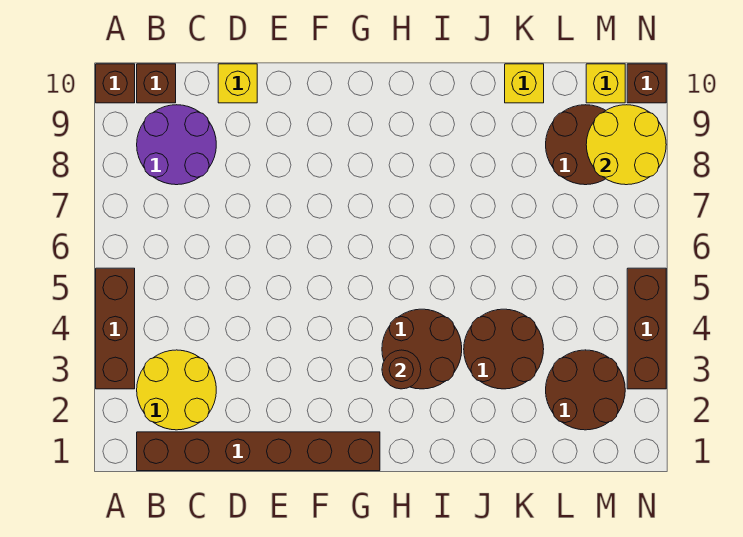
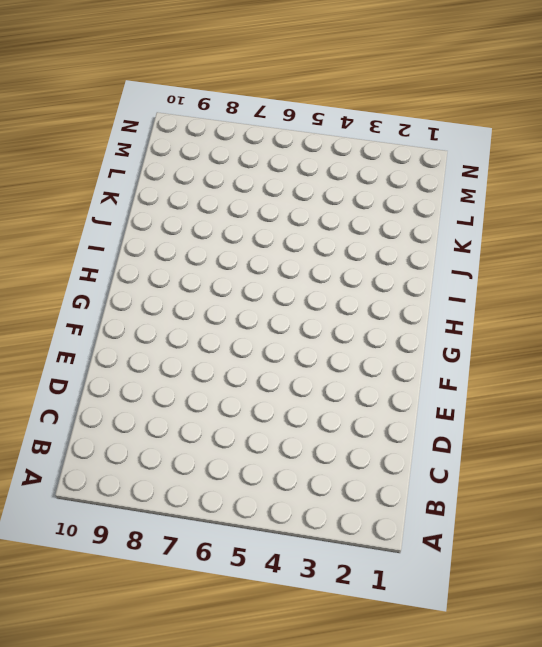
none -> brown 1x3 brick [96,268,135,389]
none -> brown 1x1 brick [96,64,135,103]
none -> brown 1x6 brick [137,432,380,471]

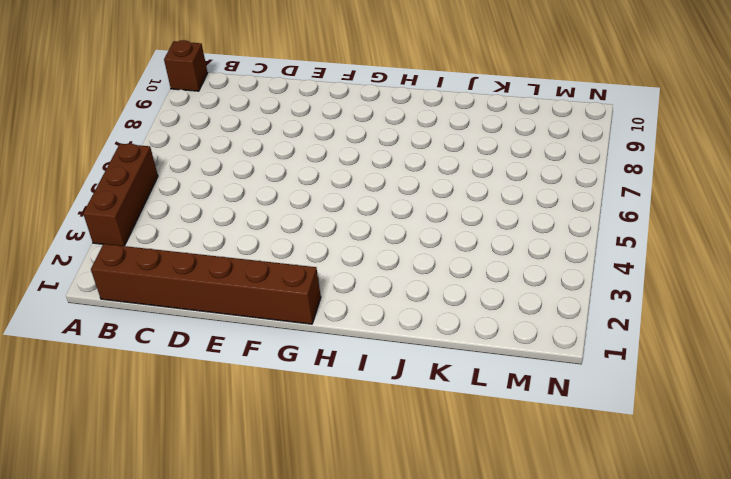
none -> yellow 2x2 round brick [137,350,216,430]
none -> purple 2x2 round brick [137,105,216,185]
none -> brown 1x1 brick [137,64,176,103]

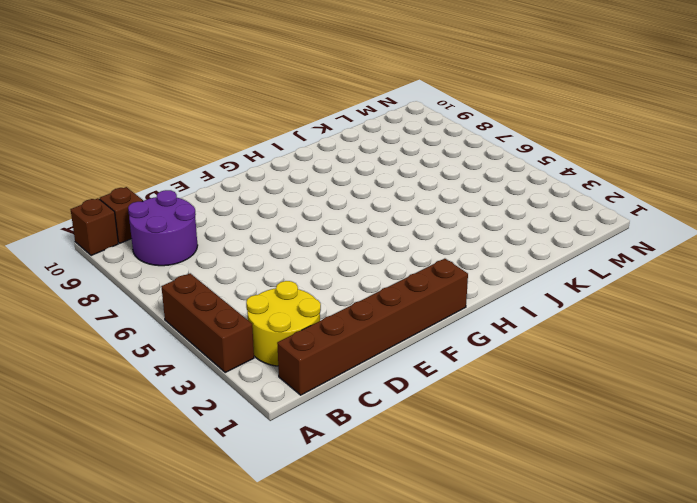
none -> yellow 1x1 brick [218,64,257,103]
none -> brown 2x2 round brick [382,309,462,389]
none -> brown 2x2 round brick [464,309,544,389]

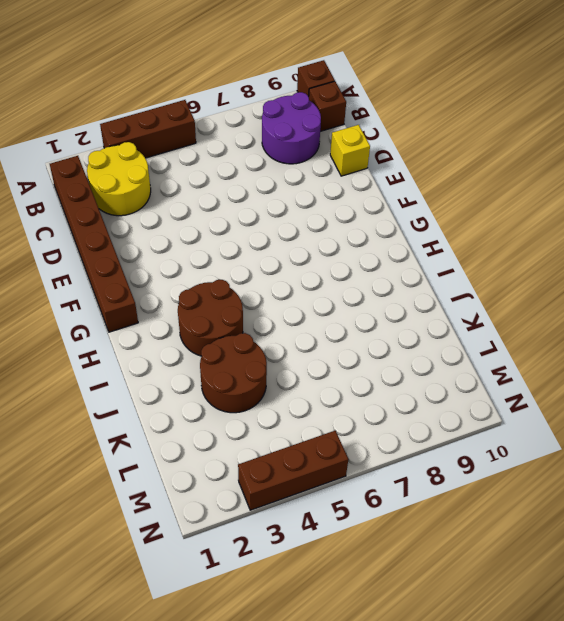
none -> yellow 1x1 brick [505,64,544,103]
none -> brown 2x2 round brick [546,350,625,430]
none -> brown 2x2 round brick [546,105,606,185]

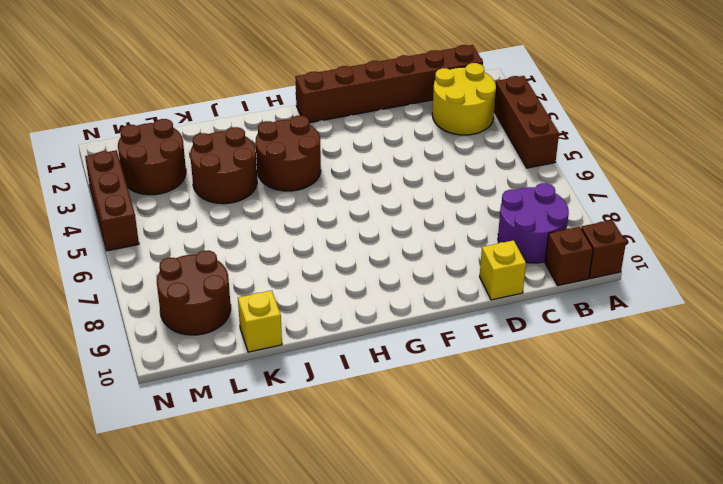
none -> yellow 1x1 brick [586,64,625,103]
none -> brown 1x1 brick [627,64,666,103]
none -> brown 1x1 round brick [382,350,421,389]

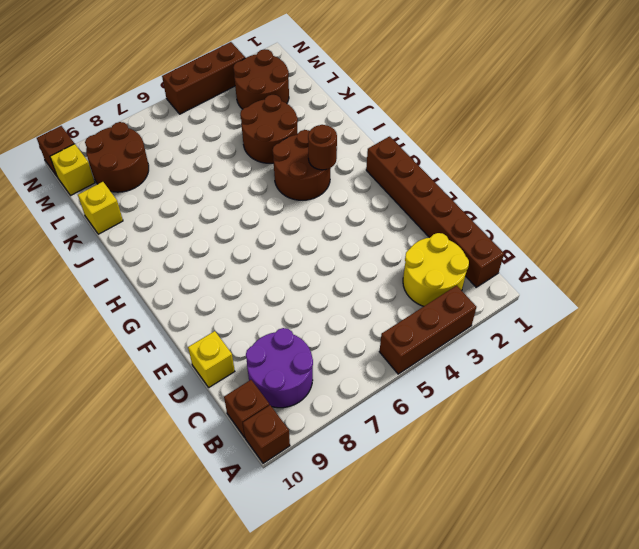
none -> yellow 2x2 round brick [586,105,666,185]

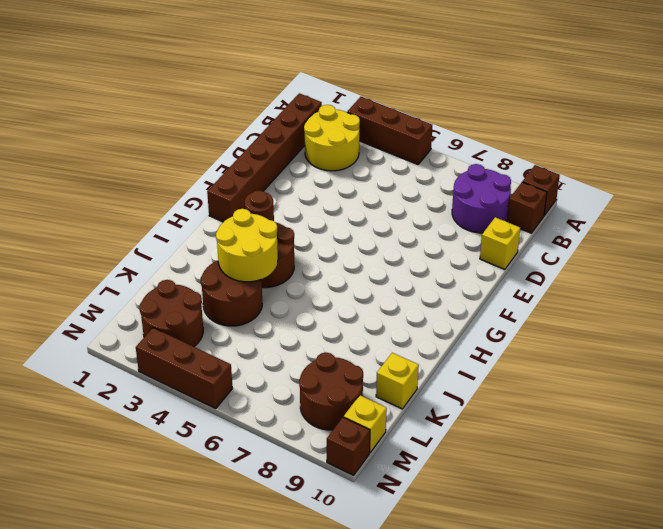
yellow 2x2 round brick [216,209,278,282] -> yellow 2x2 round brick moved to [586,105,666,185]

